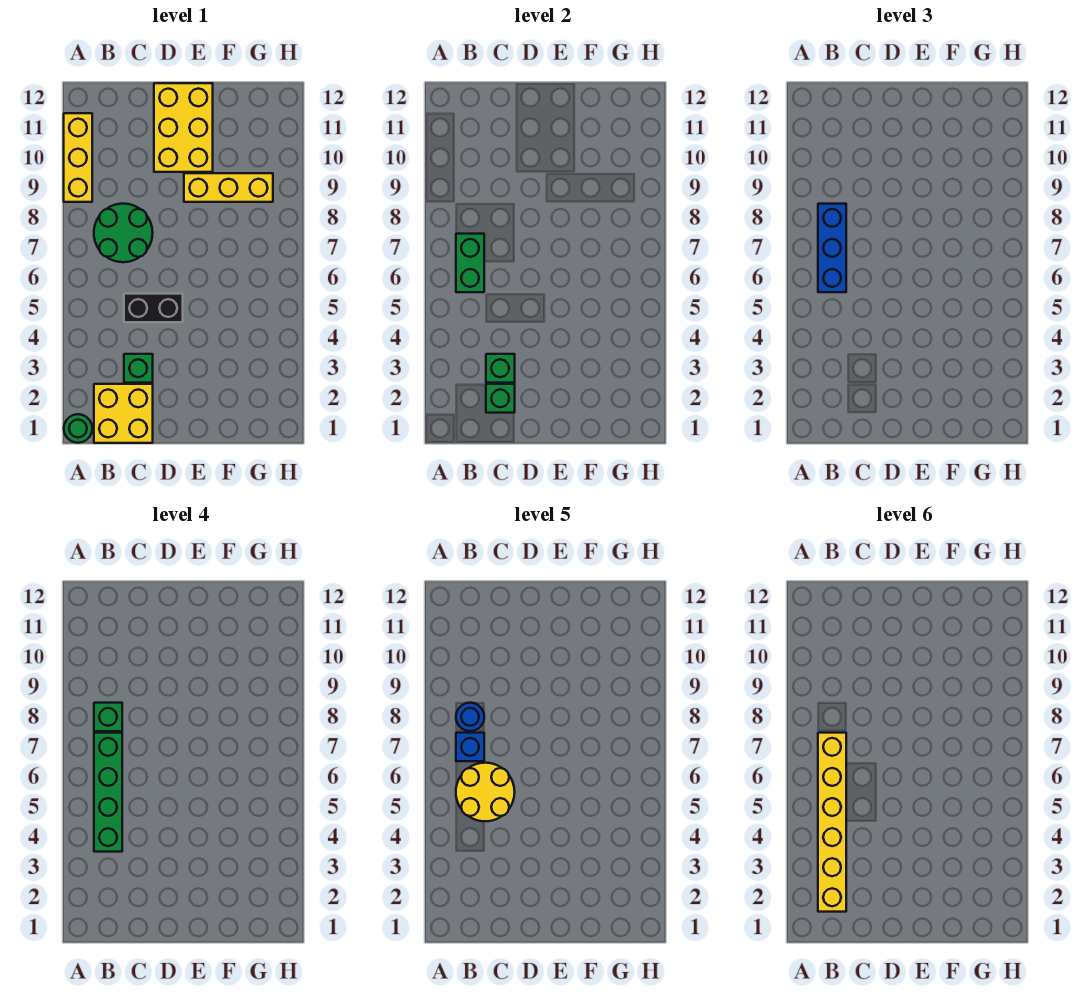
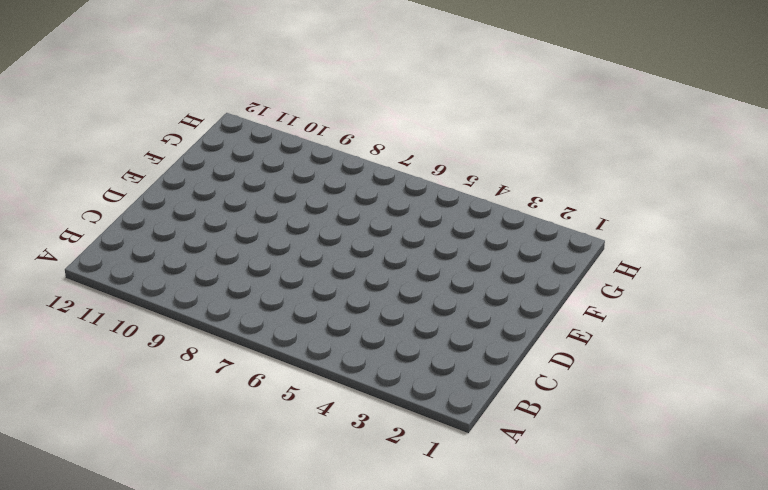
none -> green 1x1 round brick [64,414,92,443]
none -> yellow 1x3 brick [64,113,92,202]
none -> yellow 2x2 brick [94,384,153,443]

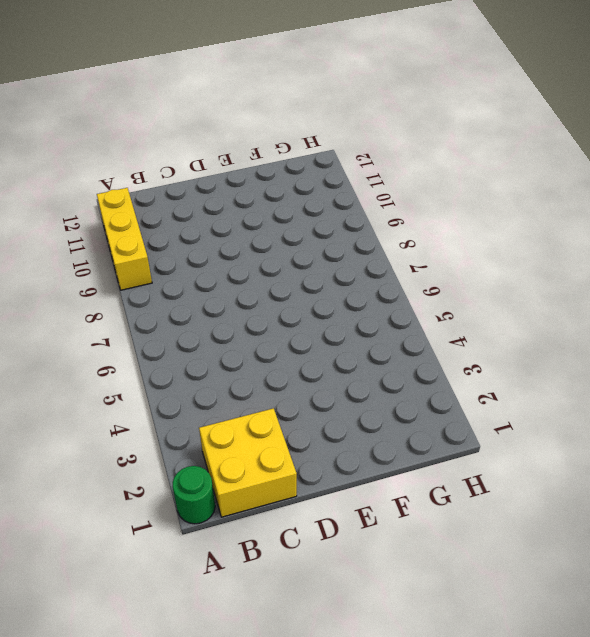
none -> green 2x2 round brick [94,204,153,262]
none -> green 1x1 brick [124,354,153,383]
none -> black 1x2 brick [124,294,183,322]

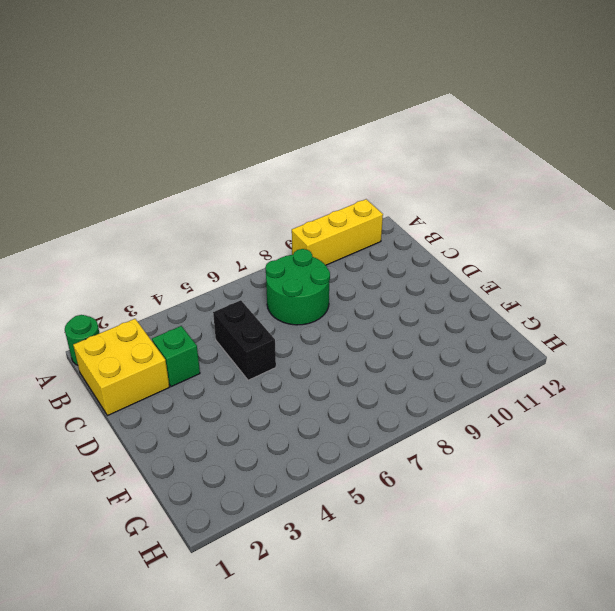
none -> yellow 2x3 brick [154,83,213,172]
none -> yellow 1x3 brick [184,173,273,202]
none -> green 1x2 brick [456,234,484,292]

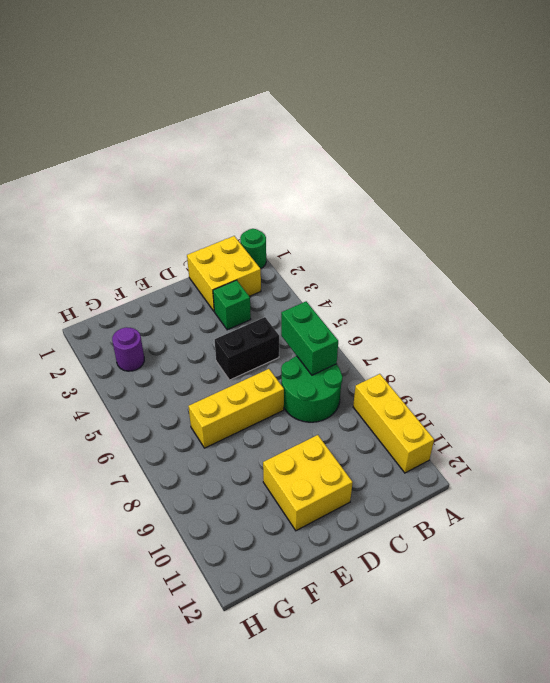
yellow 1x3 brick [188,369,284,448] -> yellow 1x3 brick moved to [184,173,273,202]
yellow 2x2 brick [263,435,353,531] -> yellow 2x3 brick [154,83,213,172]
purple 1x1 round brick [112,327,144,371] -> none
none -> green 1x1 brick [486,384,515,413]
none -> green 1x1 brick [486,354,515,383]
none -> blue 1x3 brick [818,204,846,292]

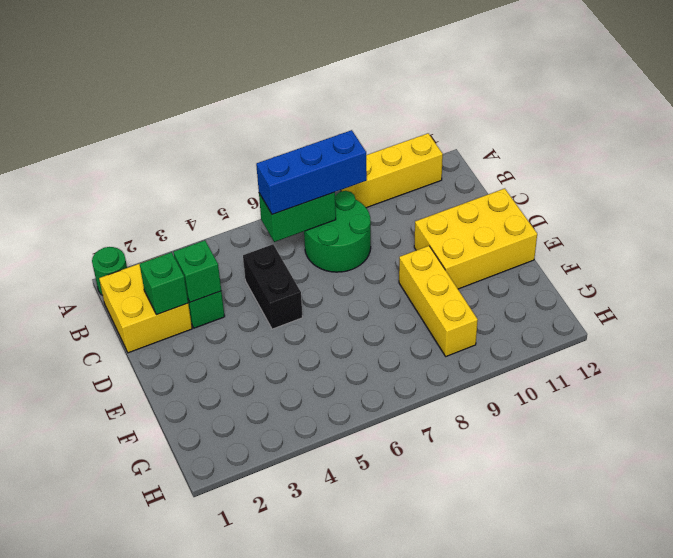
none -> green 1x4 brick [94,733,122,852]
none -> green 1x1 brick [94,703,122,731]
none -> yellow 2x2 round brick [456,763,515,821]

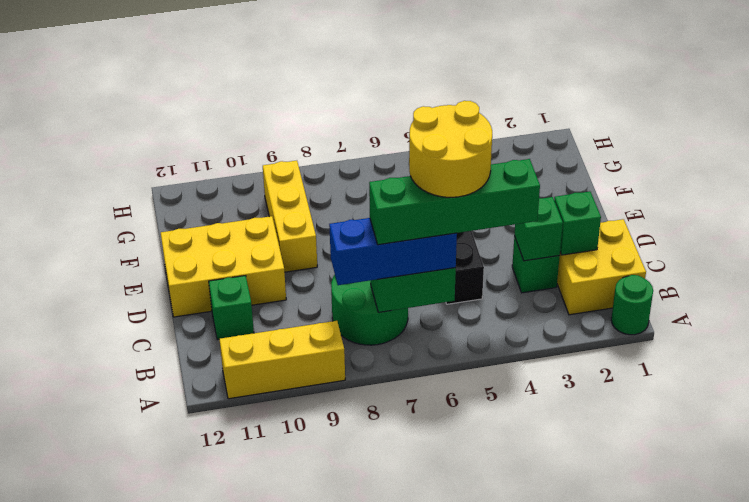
green 1x1 brick [209,276,254,340] -> green 1x1 brick moved to [94,703,122,731]
none -> blue 1x1 brick [456,733,484,761]
none -> blue 1x1 round brick [456,703,484,731]
none -> yellow 1x6 brick [818,733,846,912]

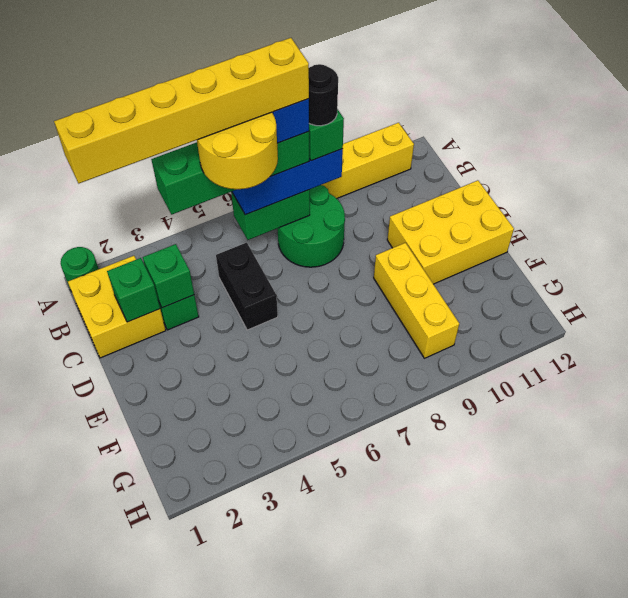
black 1x1 round brick [309,64,338,126] -> blue 1x1 round brick [456,703,484,731]

